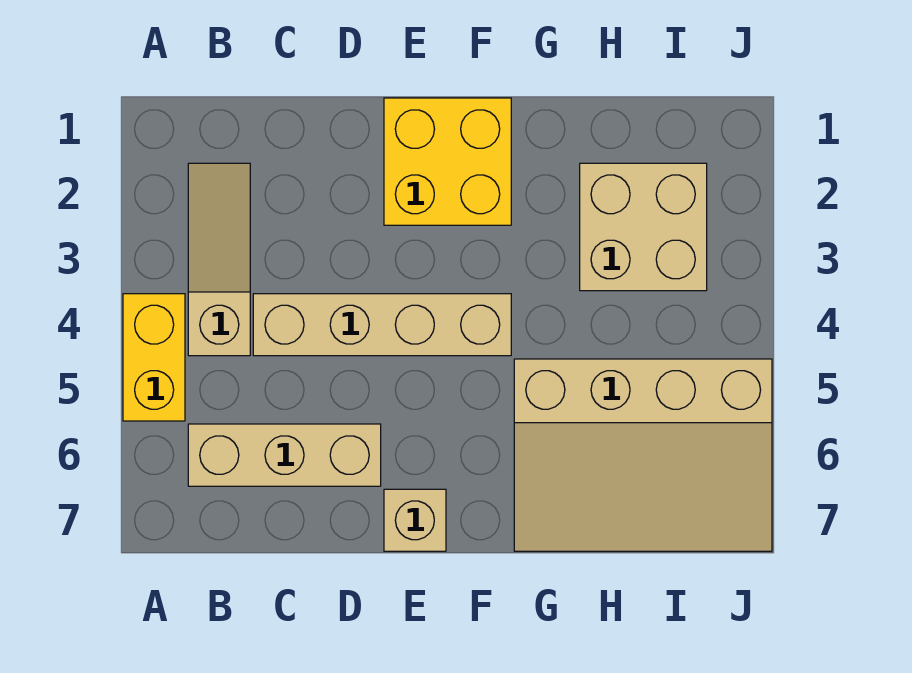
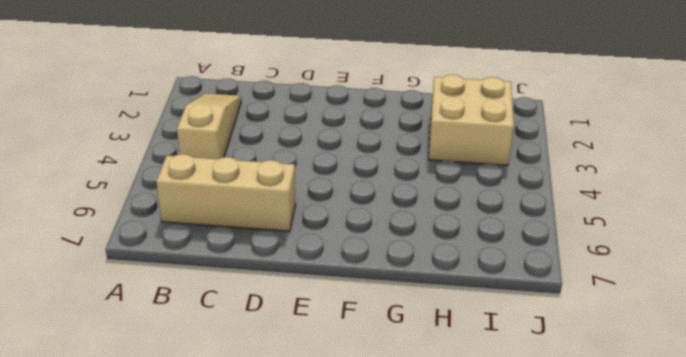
none -> yellow 1x2 brick [123,294,185,421]
none -> tan 1x4 brick [253,294,511,356]

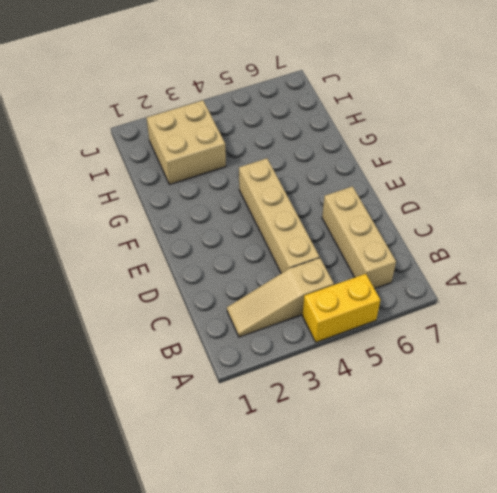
none -> yellow 2x2 brick [384,98,511,225]
none -> tan 1x1 brick [384,489,446,551]

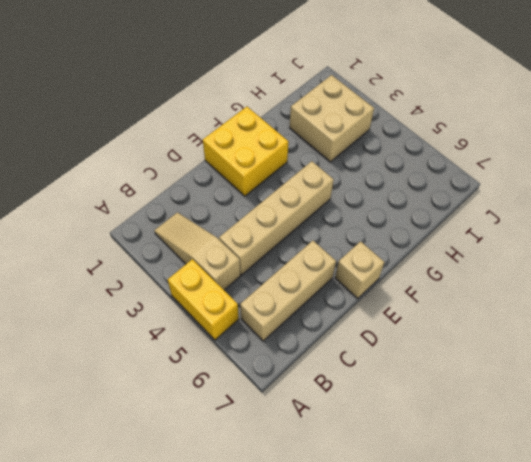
none -> tan 3x4 slope [514,359,772,551]

